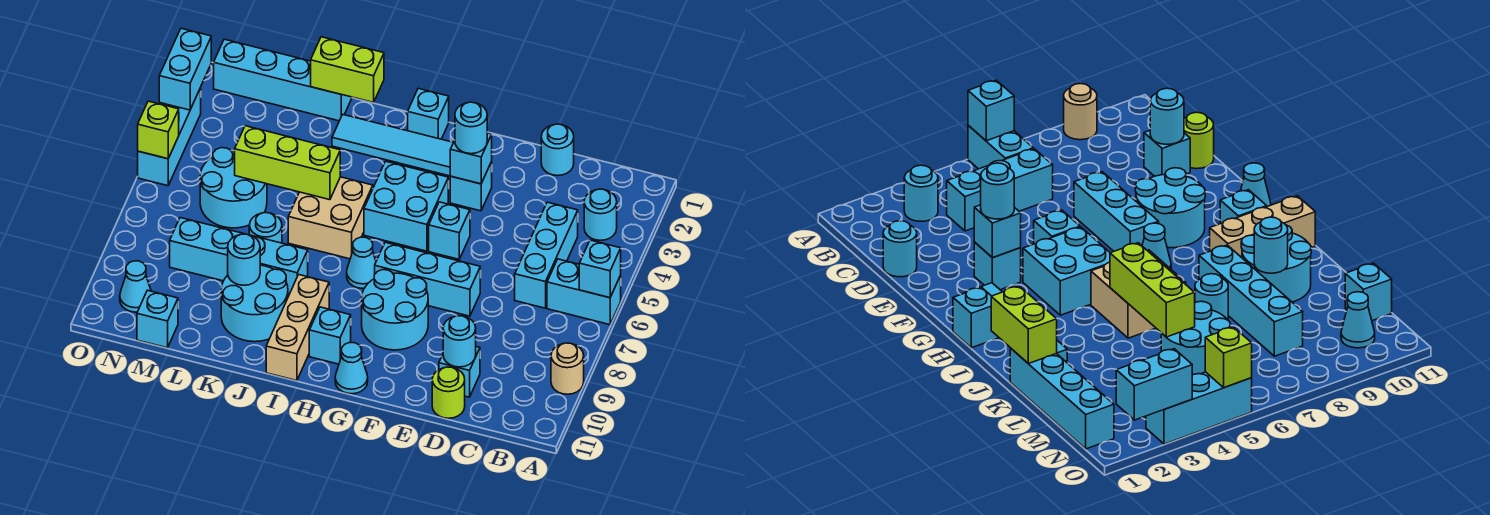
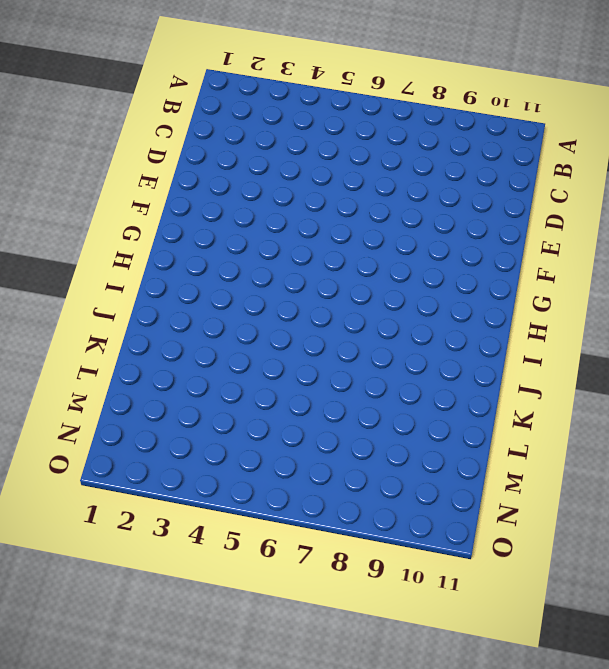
none -> cyan 1x2 brick [547,259,621,325]
none -> tan 1x1 round brick [551,343,584,394]
none -> cyan 1x1 round brick [584,189,617,240]
none -> cyan 1x3 brick [515,202,578,308]

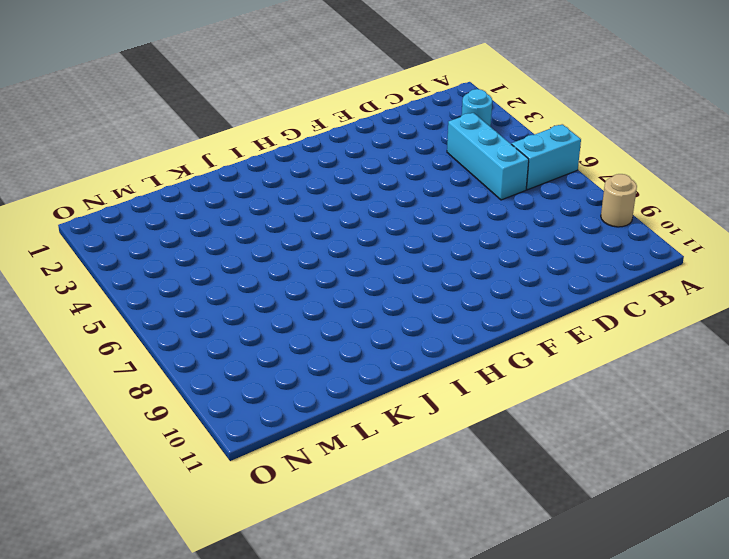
none -> cyan 1x1 round brick [541,124,574,176]
none -> cyan 1x1 brick [439,347,480,397]
none -> lime 1x1 round brick [432,367,465,418]
none -> cyan 1x3 brick [375,242,480,316]

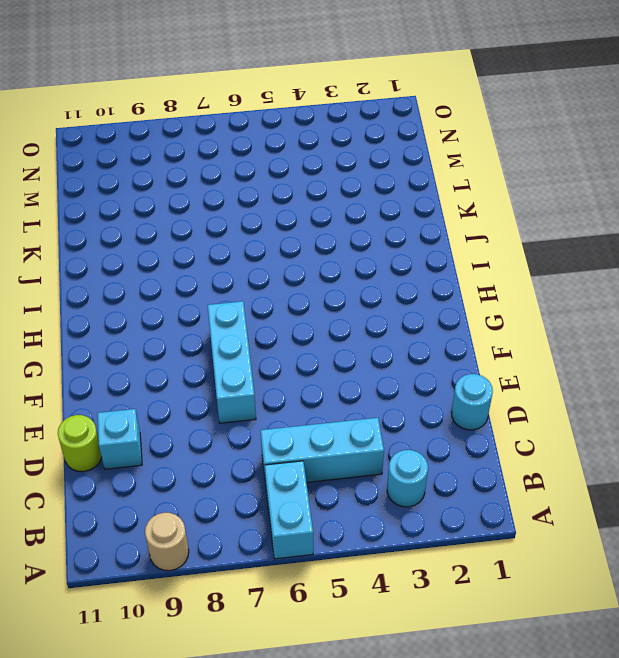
none -> cyan 1x1 brick [450,162,492,211]
none -> cyan 1x1 brick [429,202,470,259]
none -> cyan 2x2 round brick [362,270,428,350]
none -> cyan 1x4 tile [332,115,453,176]

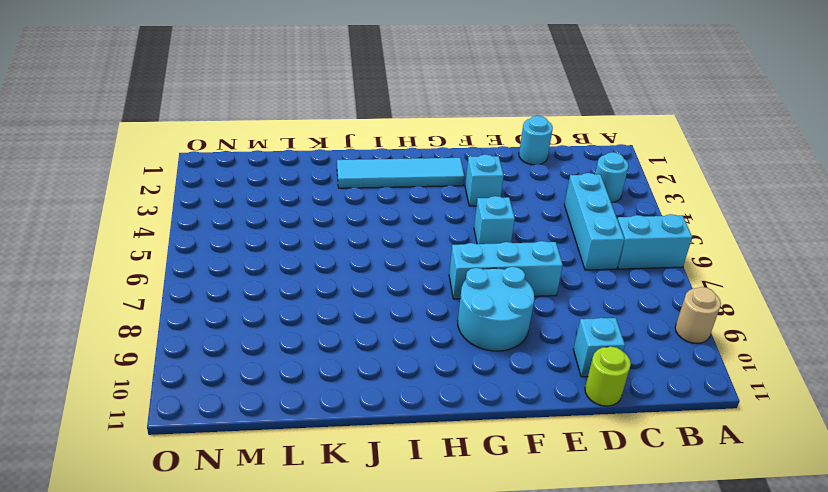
none -> cyan 2x2 brick [364,161,448,251]
none -> cyan 1x1 cone [335,343,368,394]
none -> cyan 1x1 brick [408,88,449,139]
none -> cyan 1x1 cone [347,237,376,288]

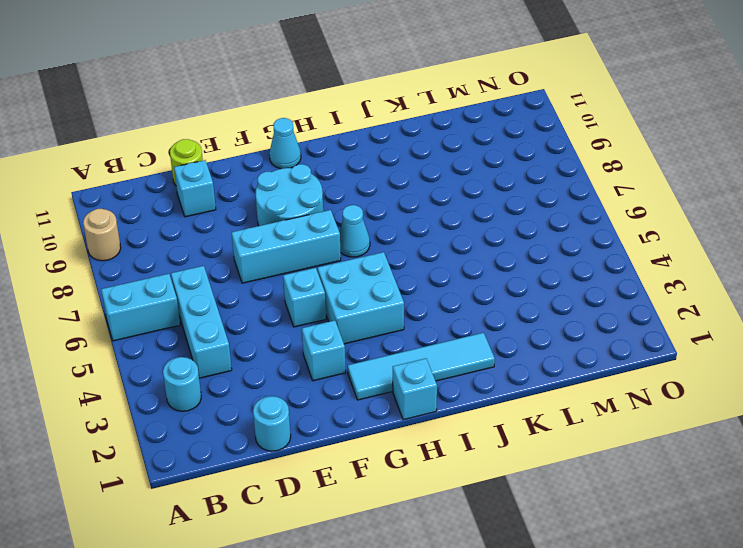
none -> cyan 1x1 brick [309,307,351,364]
none -> tan 2x2 brick [288,177,373,259]
none -> tan 1x3 brick [266,275,329,381]
none -> cyan 1x4 brick [170,218,308,297]

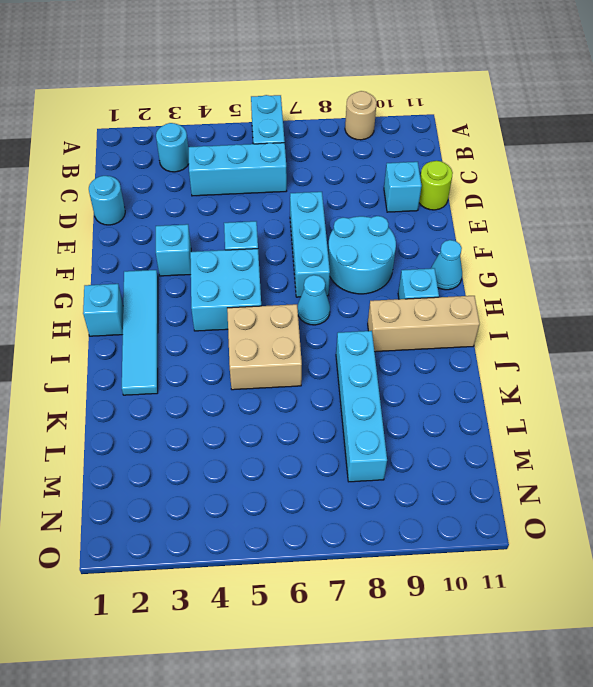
none -> cyan 2x2 round brick [221,265,288,342]
none -> cyan 1x4 brick [214,39,352,121]
none -> cyan 1x1 round brick [249,213,282,243]
none -> cyan 2x2 round brick [200,148,267,228]

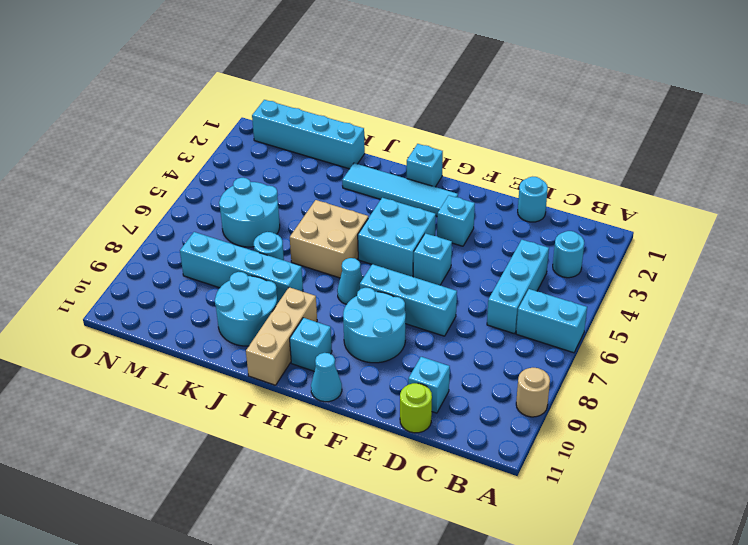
none -> cyan 1x1 brick [137,290,178,348]
none -> cyan 1x1 cone [120,261,151,312]
none -> cyan 1x3 brick [138,88,201,186]
none -> cyan 1x1 brick [579,240,621,298]

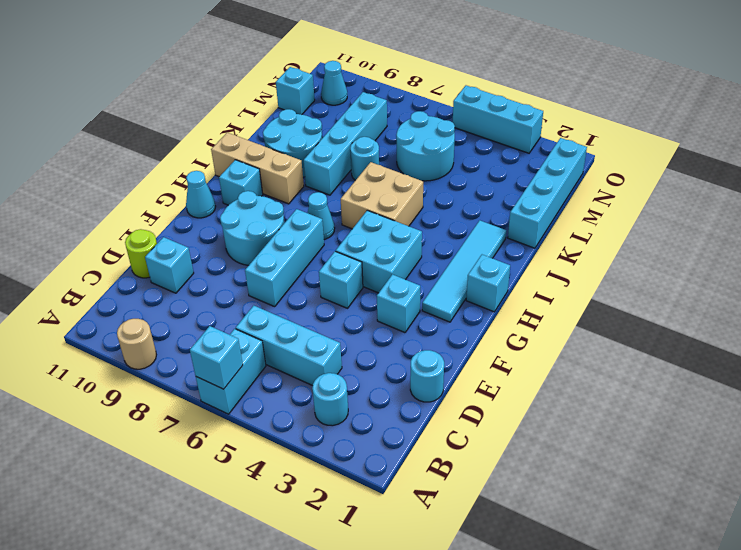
none -> cyan 1x1 round brick [443,316,476,367]
none -> cyan 1x1 brick [450,133,492,184]
none -> lime 1x2 brick [311,37,384,102]
none -> lime 1x3 brick [235,126,340,200]

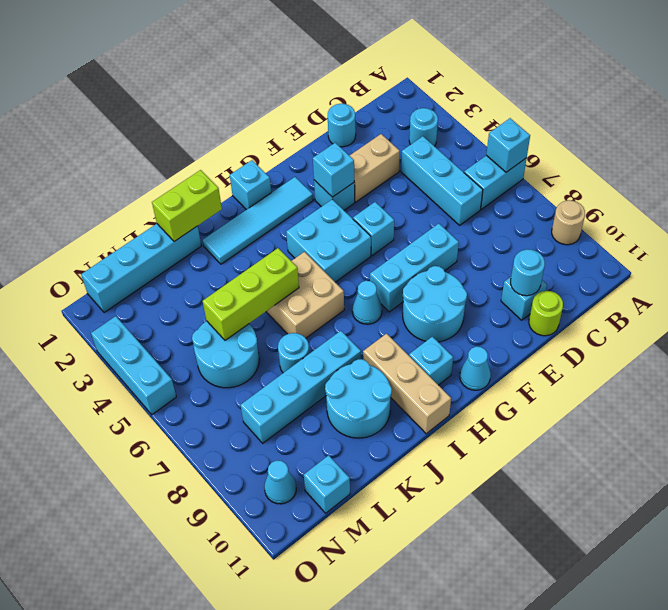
tan 1x2 brick [349,134,400,202] -> none
none -> cyan 1x1 round brick [228,234,260,285]
none -> cyan 1x2 brick [159,28,211,110]
none -> lime 1x1 brick [138,101,179,159]
none -> cyan 1x1 round brick [455,102,487,154]

